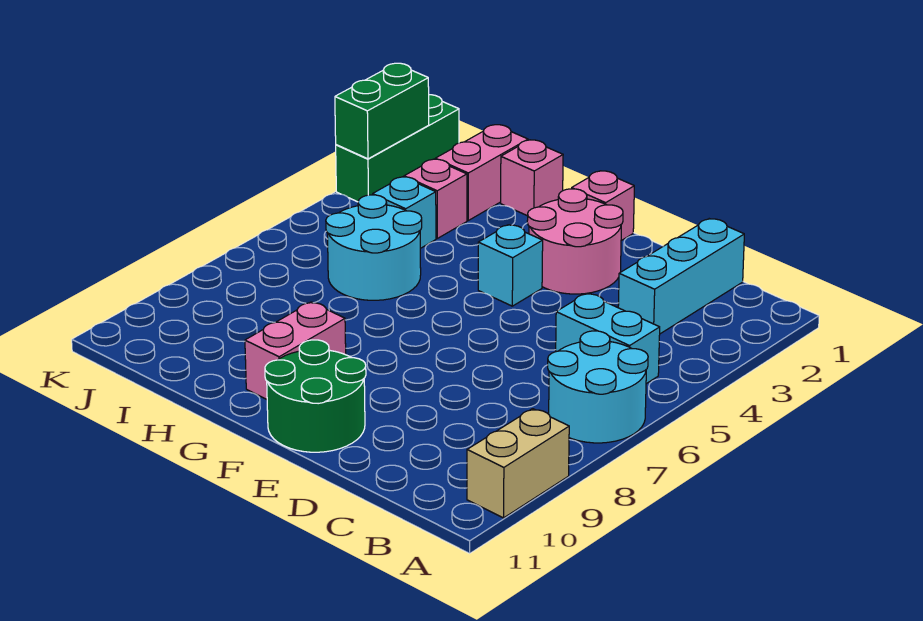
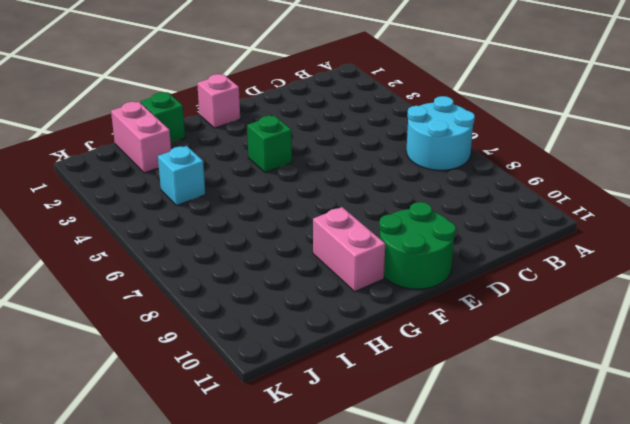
green 1x1 brick [247,116,292,173] -> cyan 1x1 brick [478,225,543,306]
green 1x1 brick [140,92,185,143] -> pink 1x1 brick [501,140,563,216]
none -> tan 1x2 brick [467,409,569,518]
none -> cyan 1x2 brick [556,293,660,384]
none -> cyan 1x3 brick [618,219,744,334]

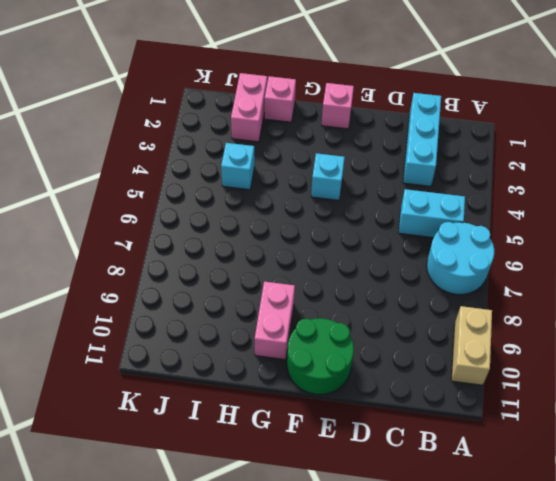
none -> pink 2x2 round brick [527,189,623,294]
none -> cyan 2x2 round brick [326,195,422,300]
none -> pink 1x1 brick [404,159,467,238]

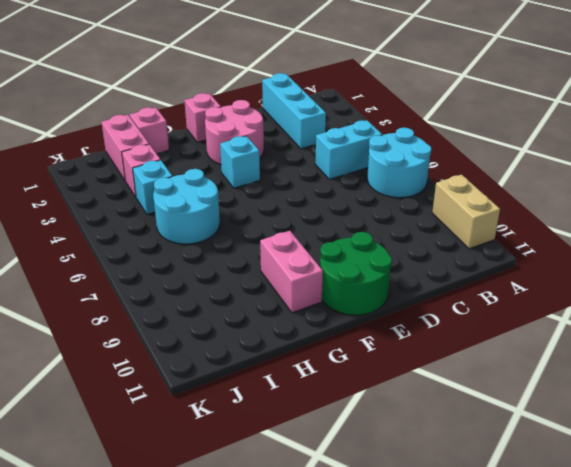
none -> green 1x3 brick [336,95,459,202]
none -> green 1x2 brick [335,63,429,159]

